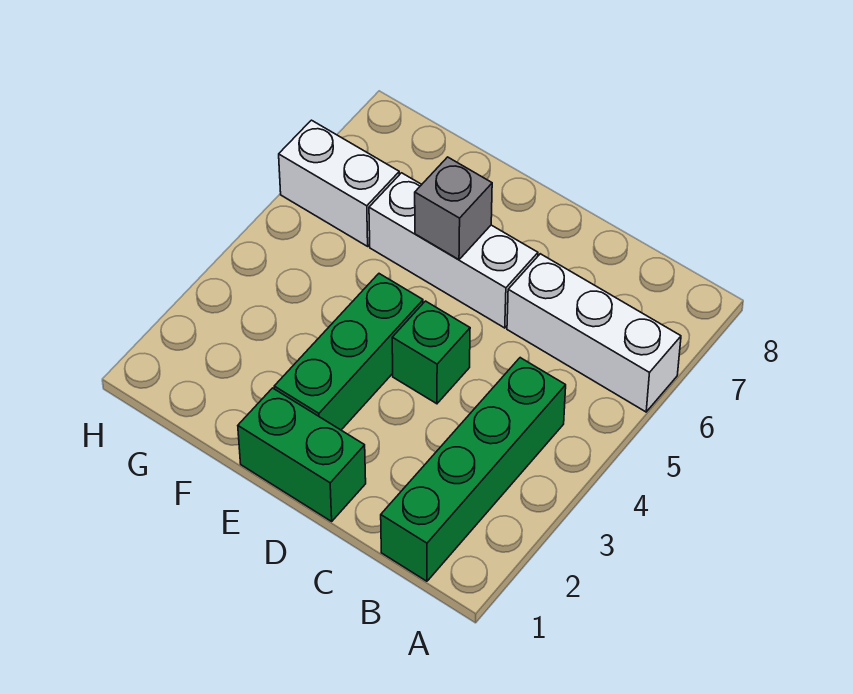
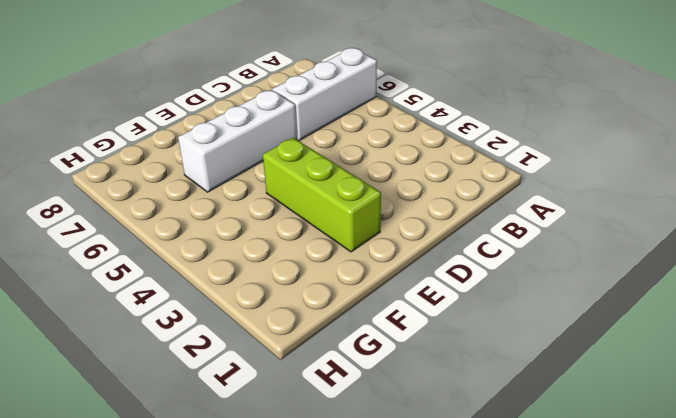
lime 1x3 brick [263,138,381,252] -> green 1x3 brick [274,274,423,430]
none -> green 1x4 brick [381,358,566,581]
none -> green 1x2 brick [238,388,366,521]

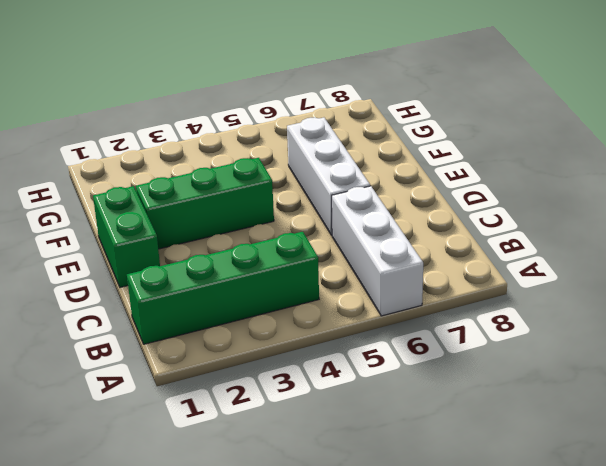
none -> green 1x1 brick [392,301,470,404]
none -> white 1x2 brick [279,120,399,246]

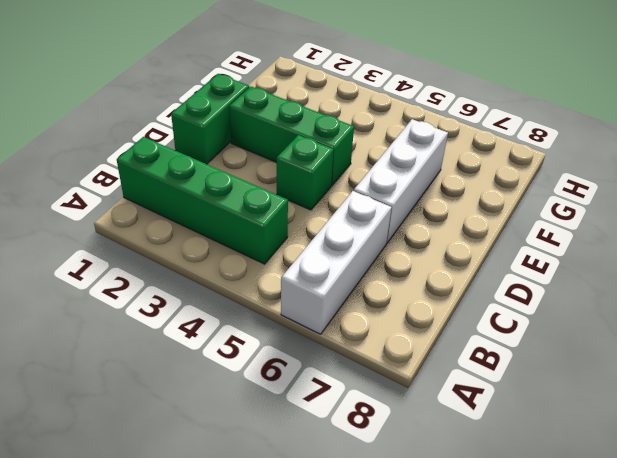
none -> white 1x2 brick [279,120,399,246]
none -> grey 1x1 brick [415,157,492,260]

